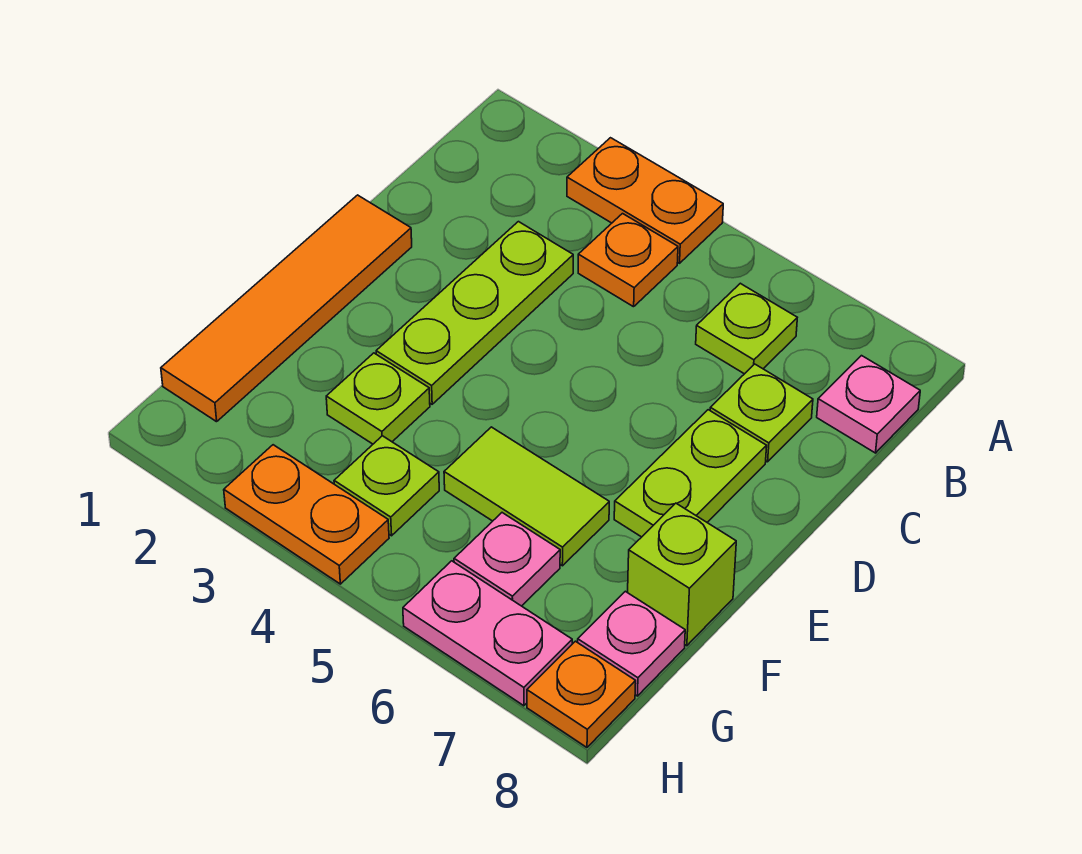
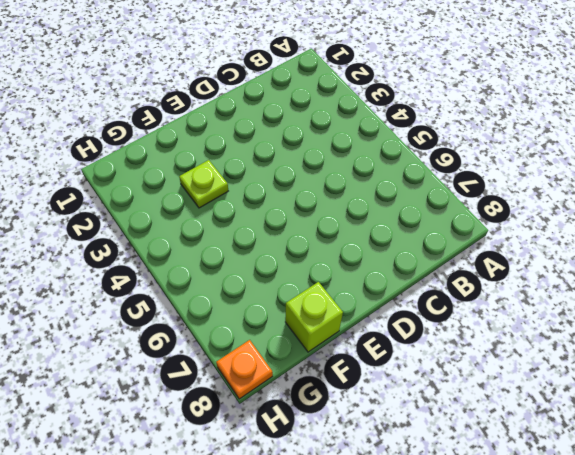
none -> orange 1x2 plate [567,138,723,263]
none -> orange 1x1 plate [578,214,678,307]
none -> lime 1x1 plate [696,283,797,374]

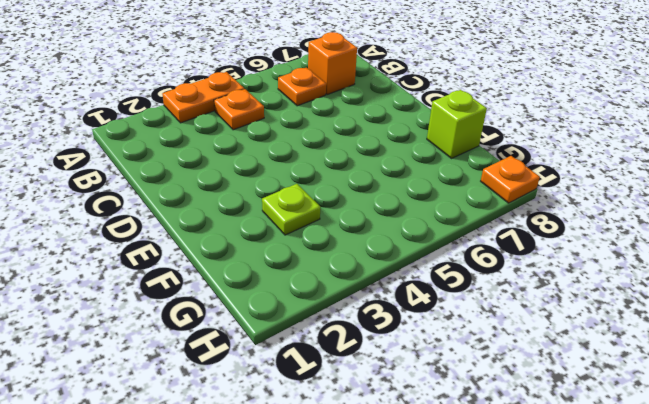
orange 1x1 plate [278,68,326,106] -> lime 1x1 plate [696,283,797,374]
orange 1x1 brick [308,32,357,94] -> none
none -> pink 1x1 plate [817,356,920,453]
none -> lime 1x3 plate [376,222,573,404]
none -> lime 1x1 plate [710,364,813,462]

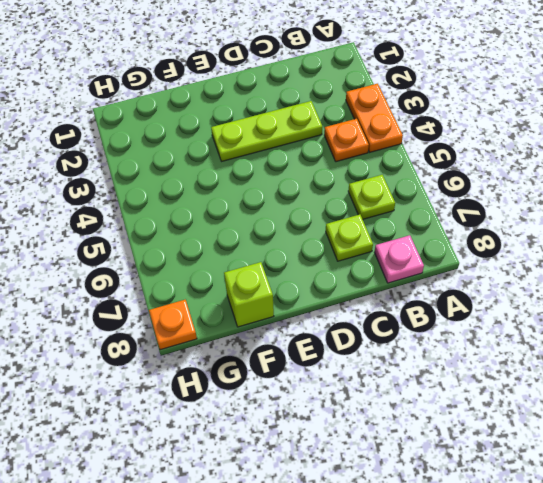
none -> orange 1x4 tile [161,195,412,422]
none -> lime 1x2 plate [614,410,767,537]
none -> lime 1x1 plate [326,353,430,444]

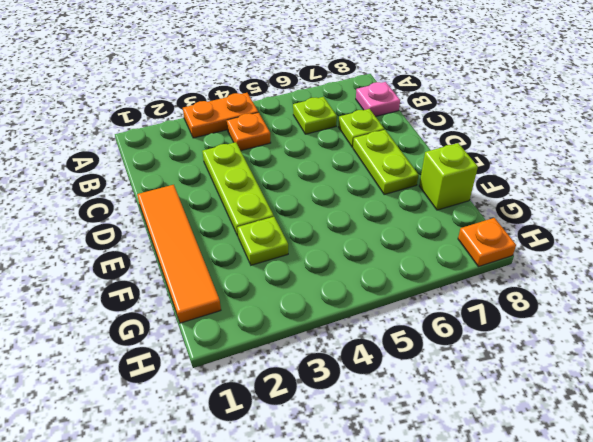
none -> lime 1x2 tile [444,427,609,566]
none -> lime 1x1 plate [334,436,439,536]
none -> pink 1x1 plate [454,513,560,606]

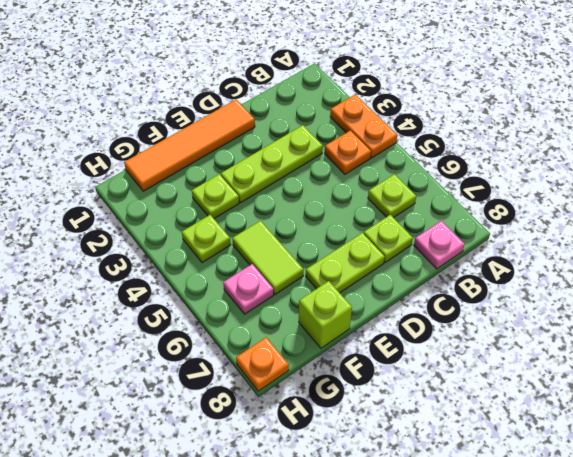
none -> pink 1x1 plate [578,591,685,696]
none -> orange 1x2 plate [224,445,389,584]
none -> pink 1x2 plate [403,561,572,706]

